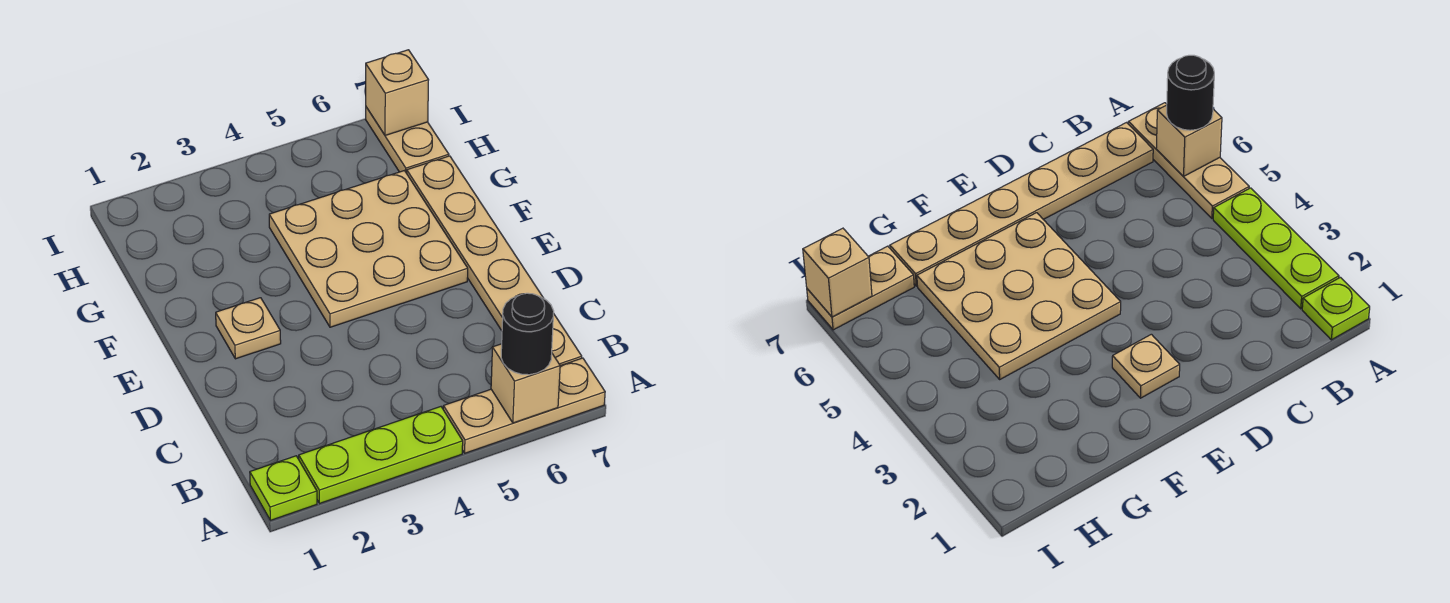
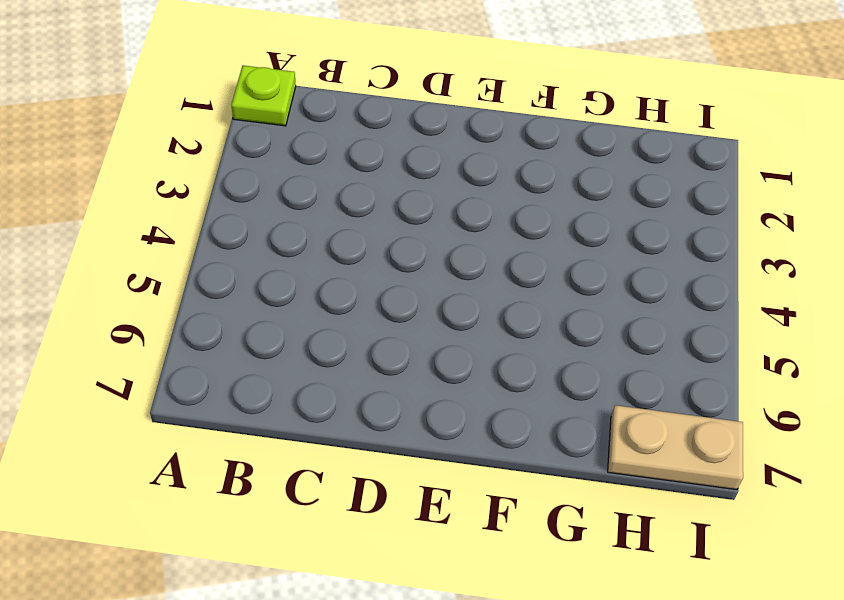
none -> lime 1x3 plate [299,407,463,503]
none -> tan 1x3 plate [443,358,605,453]

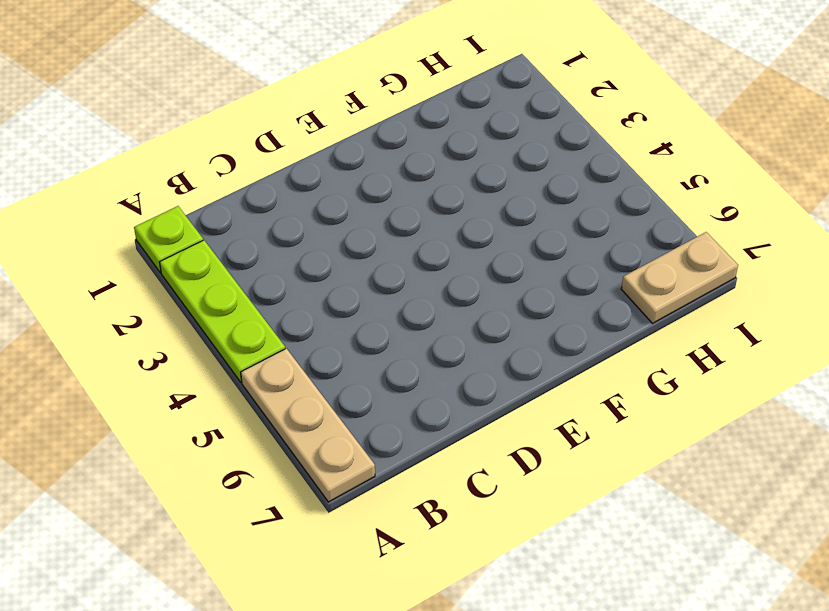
none -> tan 1x6 plate [407,156,582,366]
none -> tan 1x1 plate [216,298,281,359]

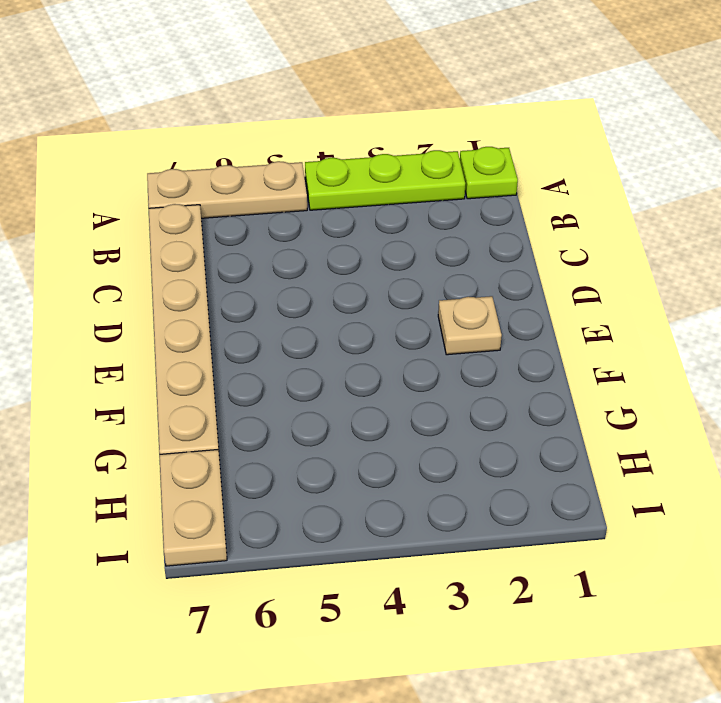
none -> tan 3x3 plate [269,171,468,327]
none -> tan 1x1 brick [491,344,560,423]

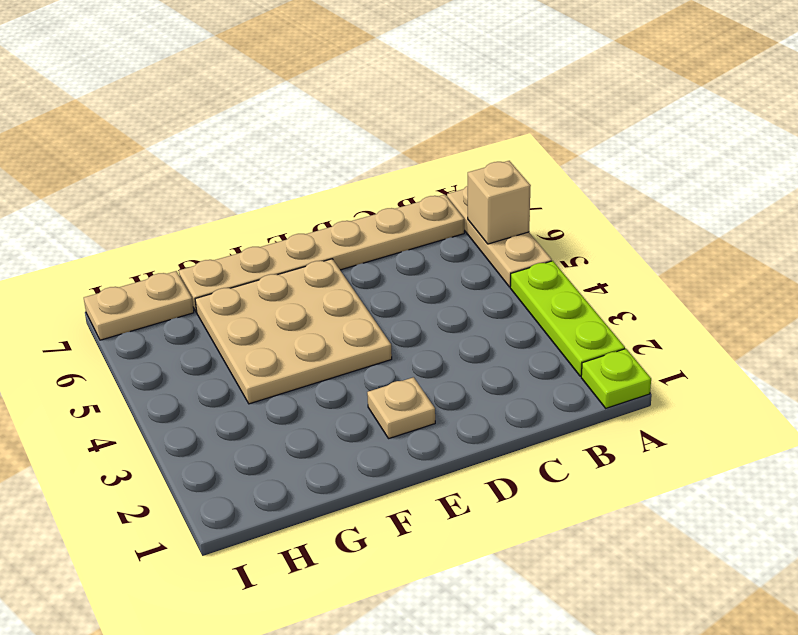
none -> tan 1x1 brick [366,50,428,135]
none -> black 1x1 round brick [501,293,554,375]

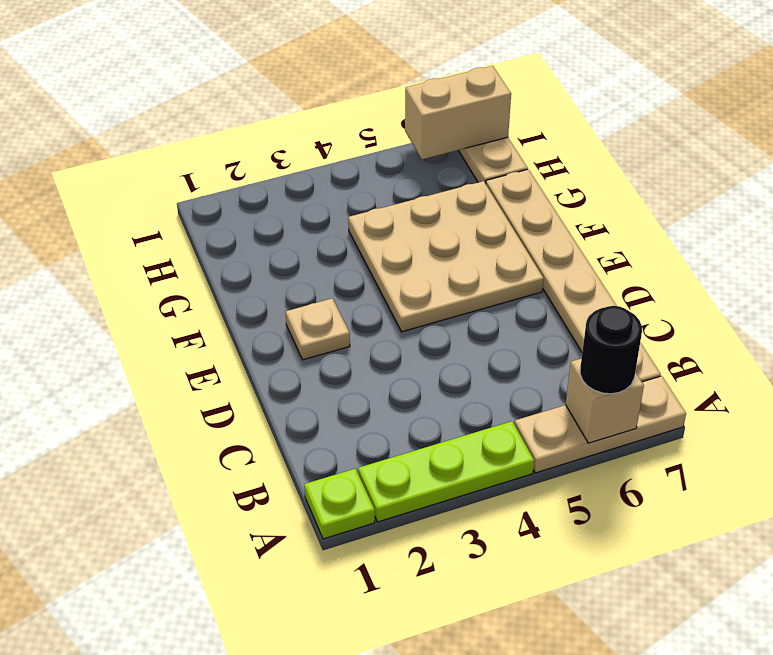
tan 1x2 brick [405,66,511,159] -> tan 1x1 brick [366,50,428,135]

